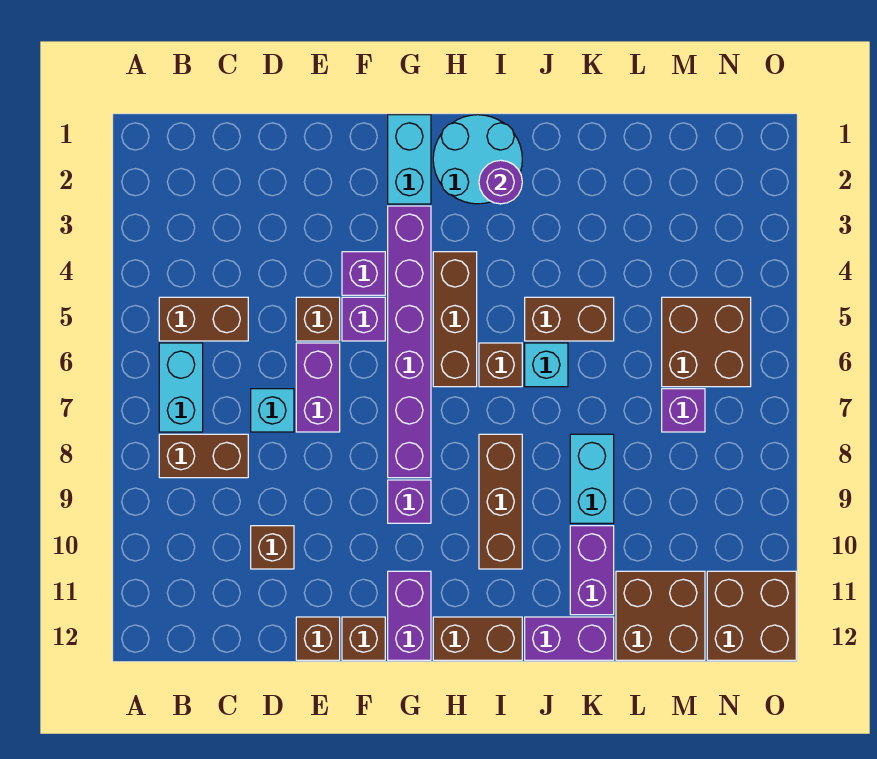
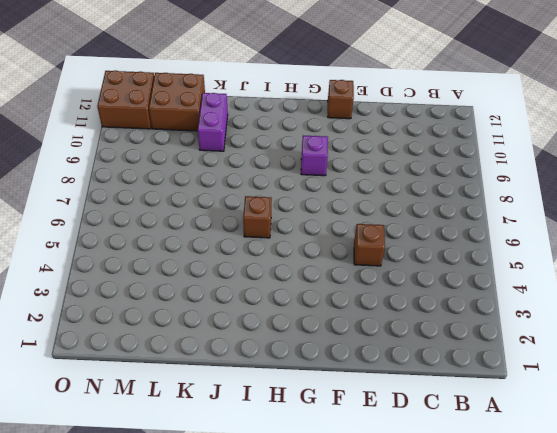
none -> brown 1x2 brick [159,297,248,341]
none -> cyan 1x2 brick [159,343,203,432]
none -> brown 1x2 brick [159,434,248,478]
none -> cyan 1x1 brick [251,389,294,432]

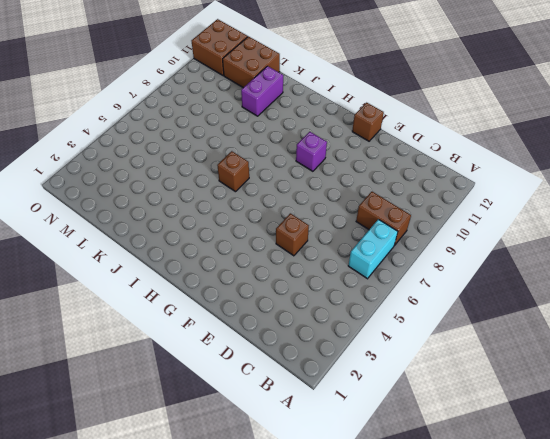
none -> brown 1x2 brick [159,297,248,341]
none -> cyan 1x1 brick [251,389,294,432]
none -> brown 1x1 brick [251,526,294,569]
none -> purple 1x2 brick [296,343,340,432]

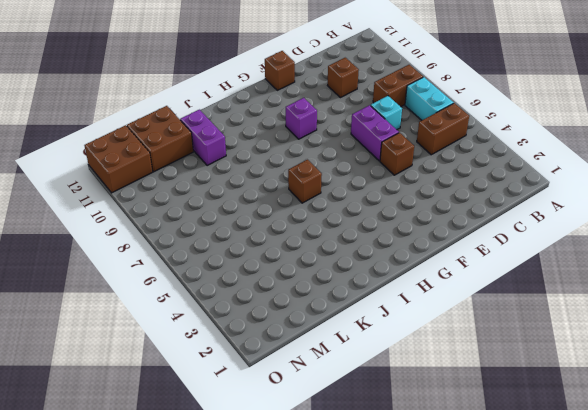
none -> brown 1x1 brick [296,617,340,660]
none -> purple 1x1 brick [342,252,385,295]
none -> purple 1x1 brick [342,297,385,341]
none -> cyan 1x2 brick [388,115,431,204]

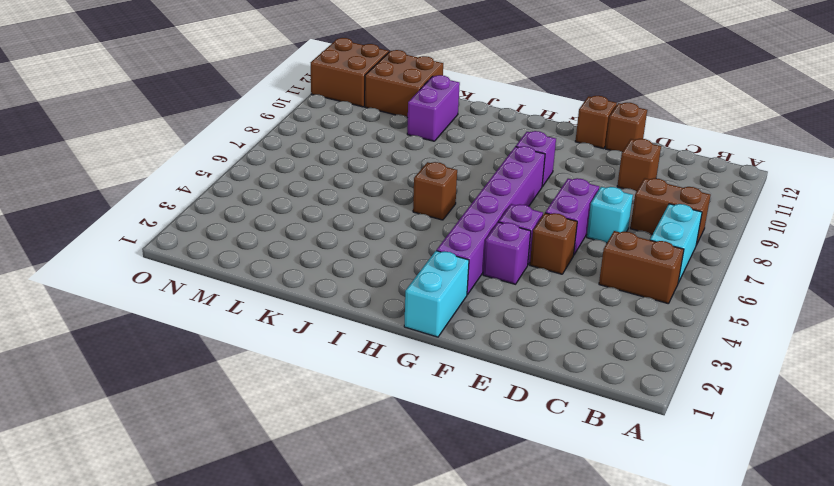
none -> purple 1x2 brick [388,571,431,660]
none -> cyan 2x2 round brick [433,115,522,204]
none -> brown 1x3 brick [433,252,477,387]
none -> brown 1x2 brick [433,617,522,660]

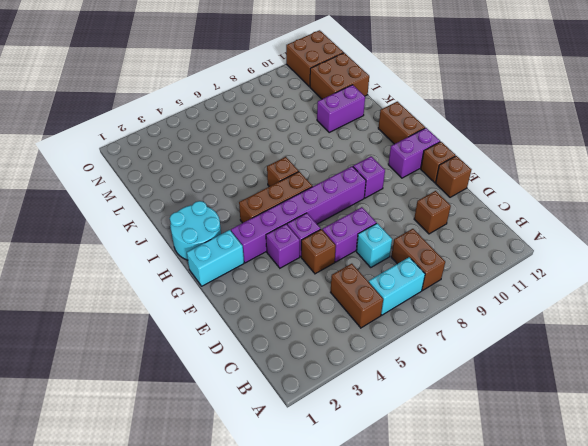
none -> brown 1x3 brick [479,434,522,569]
none -> brown 1x2 brick [525,297,614,341]
none -> cyan 1x1 brick [525,343,568,387]
none -> purple 1x2 brick [525,617,614,660]

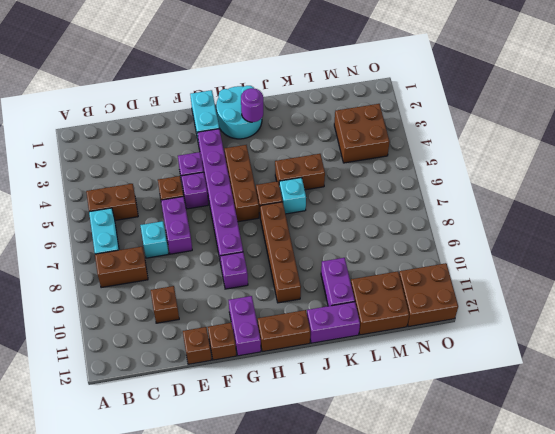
brown 1x4 brick [260,202,301,303] -> brown 1x3 brick [479,434,522,569]
brown 2x2 brick [334,104,389,163] -> brown 2x2 brick moved to [662,297,751,387]
none -> cyan 1x2 brick [570,434,614,523]
none -> purple 1x1 brick [662,389,705,432]

